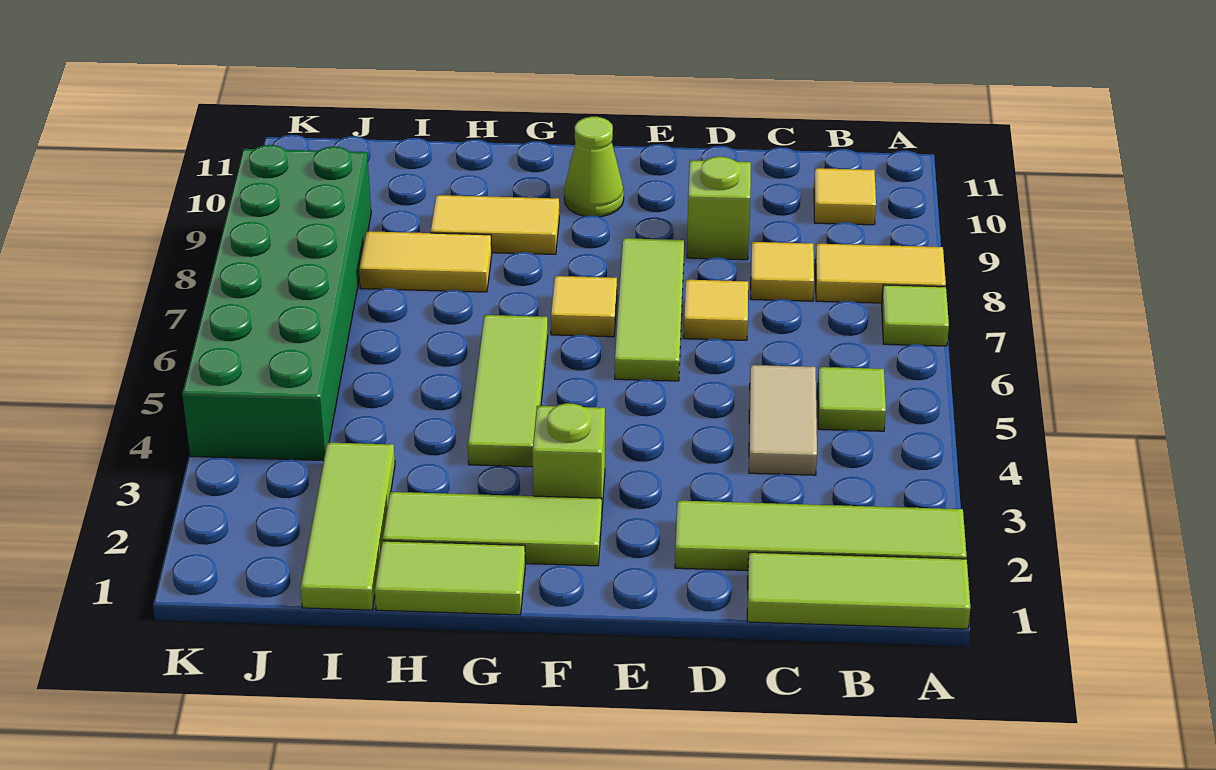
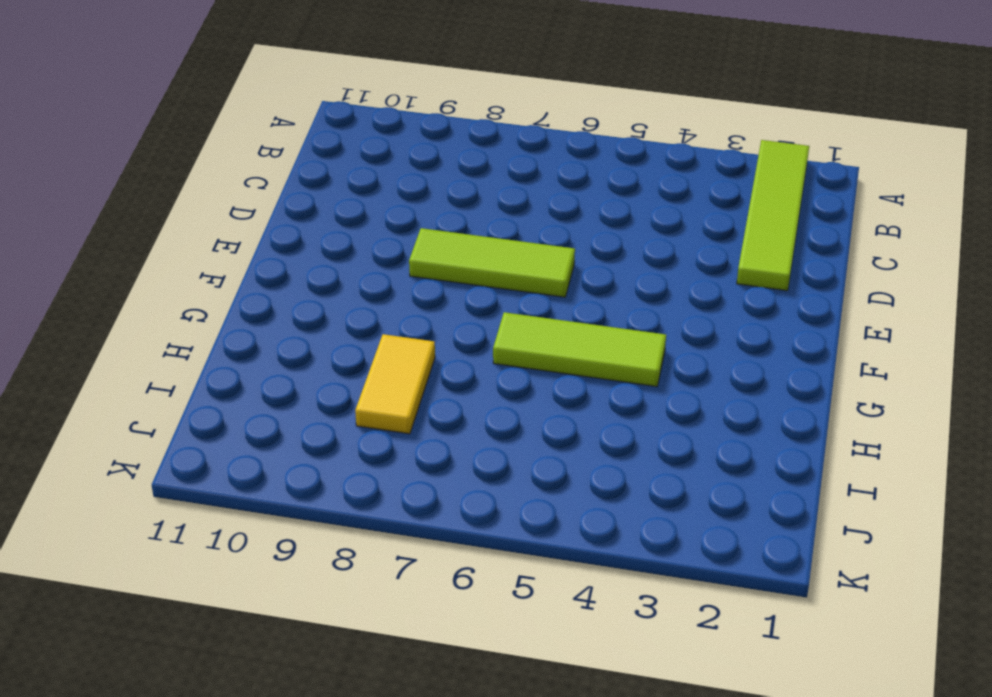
none -> lime 1x3 tile [747,552,970,629]
none -> lime 1x1 tile [882,285,949,346]
none -> yellow 1x2 tile [815,244,946,303]

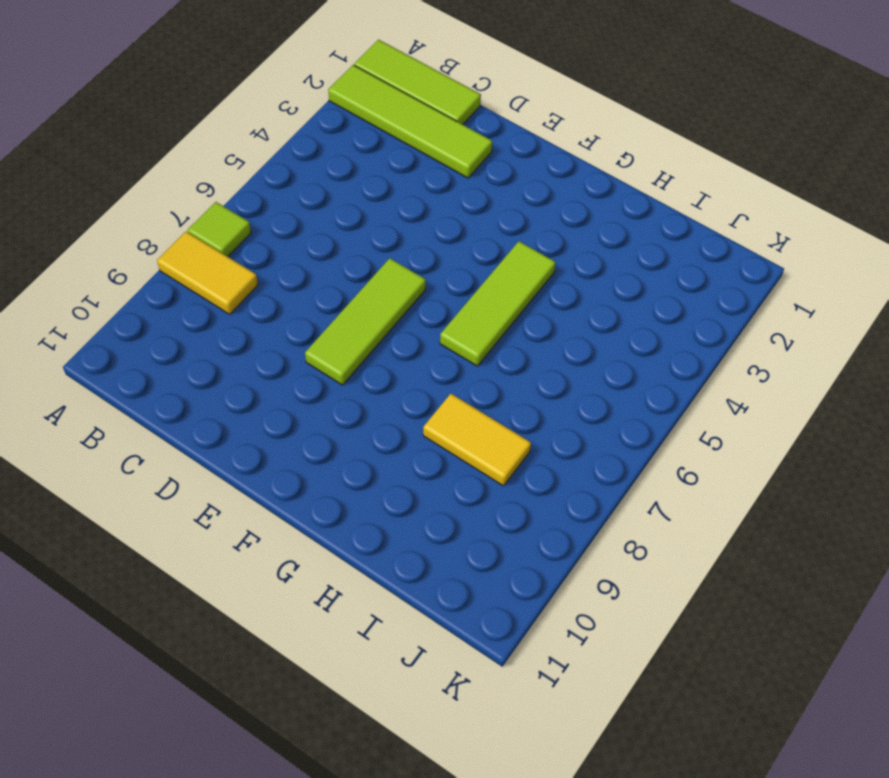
none -> lime 1x1 tile [818,367,886,431]
none -> yellow 1x1 tile [814,168,876,225]
none -> tan 1x2 tile [749,365,817,475]

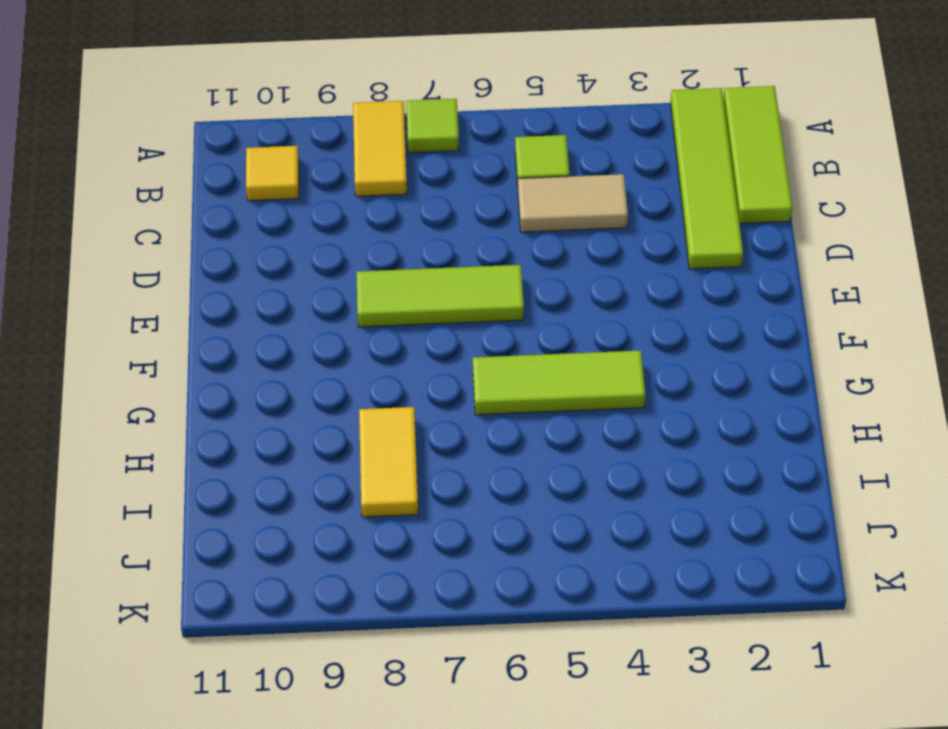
none -> yellow 1x1 tile [751,242,814,301]
none -> yellow 1x1 tile [684,280,748,340]
none -> lime 1x1 brick [687,157,751,260]

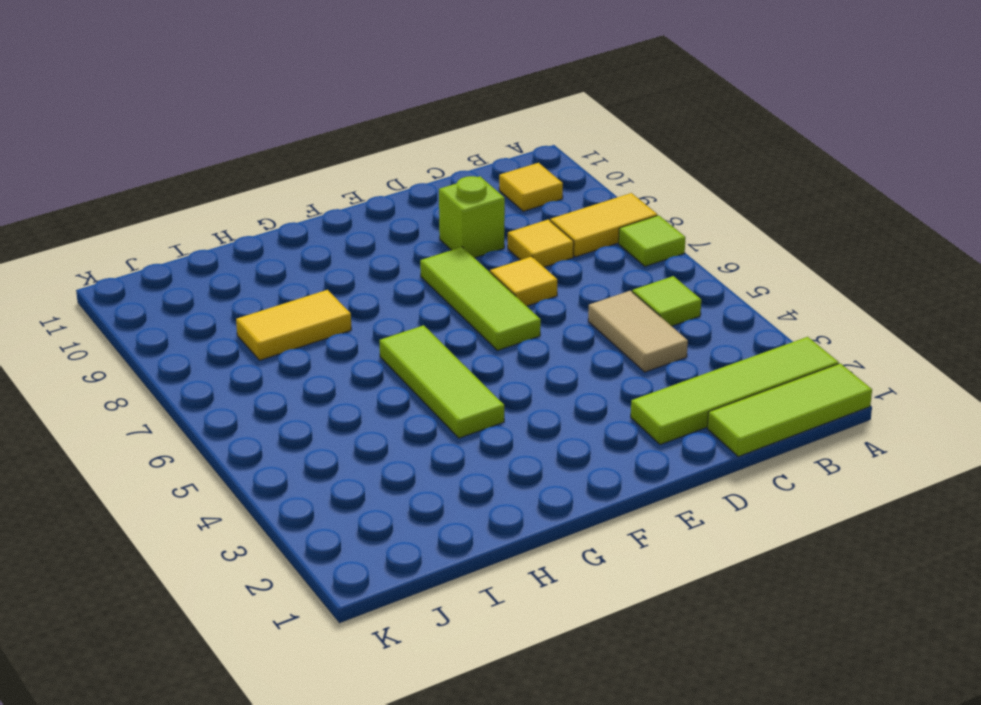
none -> lime 1x3 tile [383,492,602,566]
none -> lime 1x1 brick [532,403,605,507]
none -> yellow 1x1 tile [551,276,617,337]

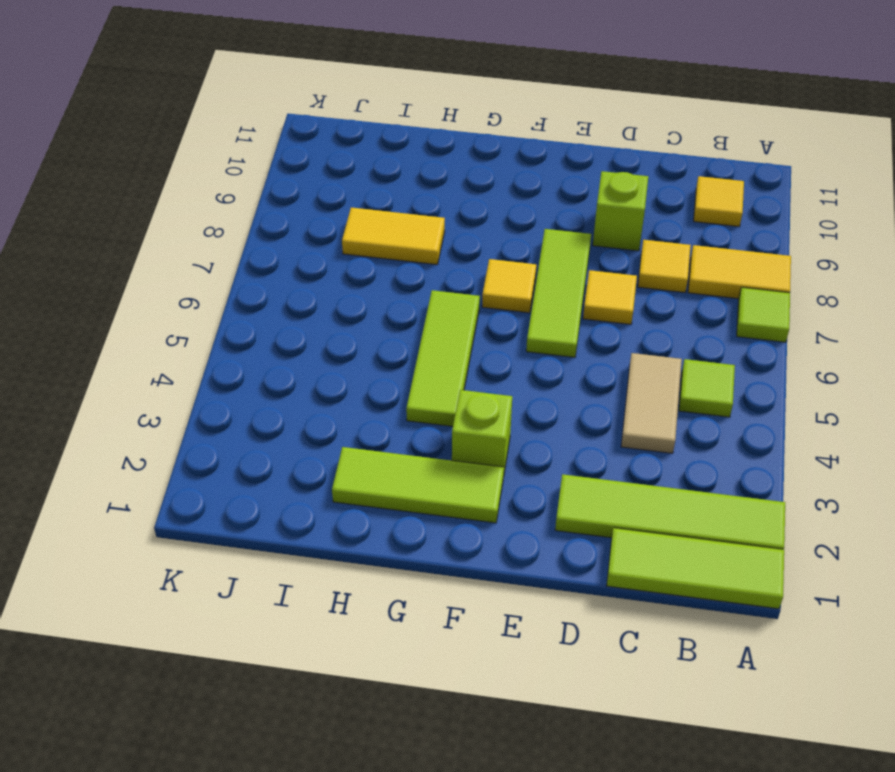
none -> lime 1x1 cone [564,117,624,217]
none -> lime 1x2 tile [375,541,525,615]
none -> yellow 1x2 tile [430,195,559,254]

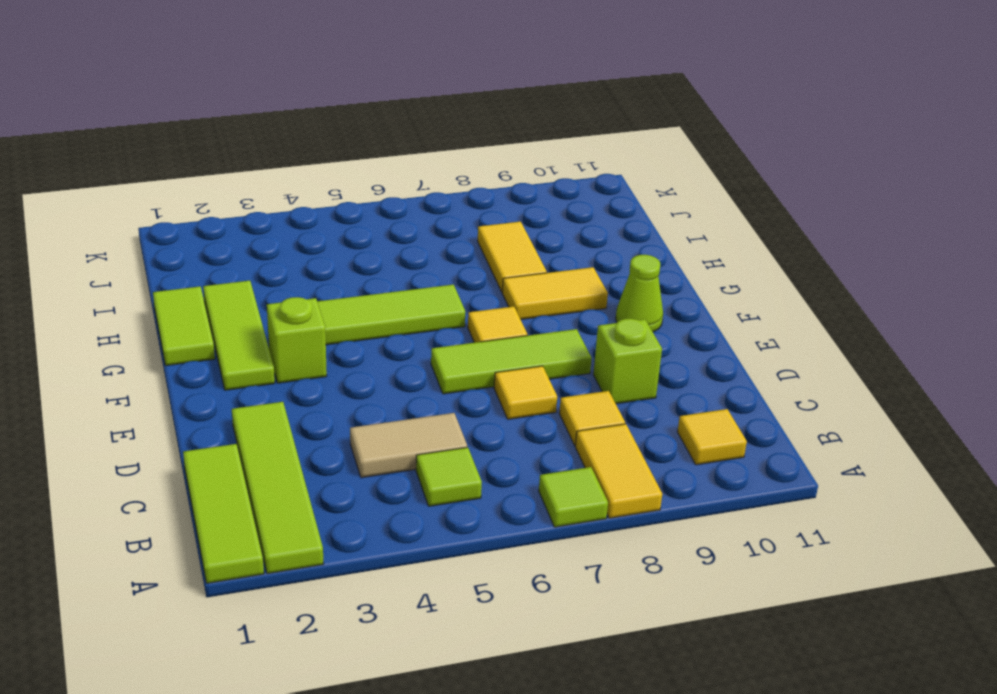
yellow 1x2 tile [502,267,608,319] -> yellow 1x2 tile turned to [430,195,559,254]
none -> lime 1x3 tile [300,442,395,610]
none -> green 2x6 brick [182,145,371,461]

